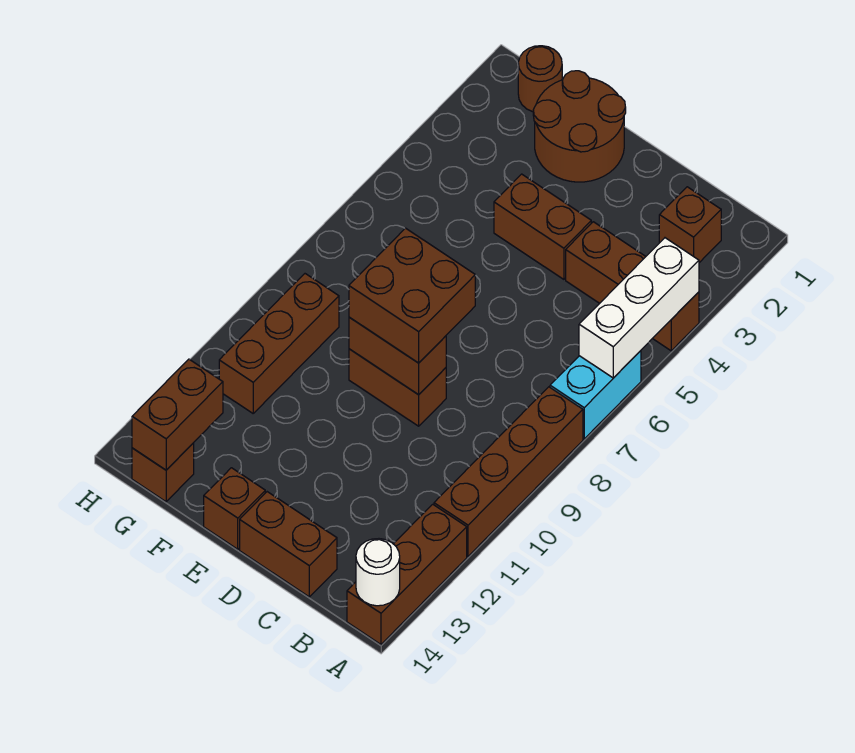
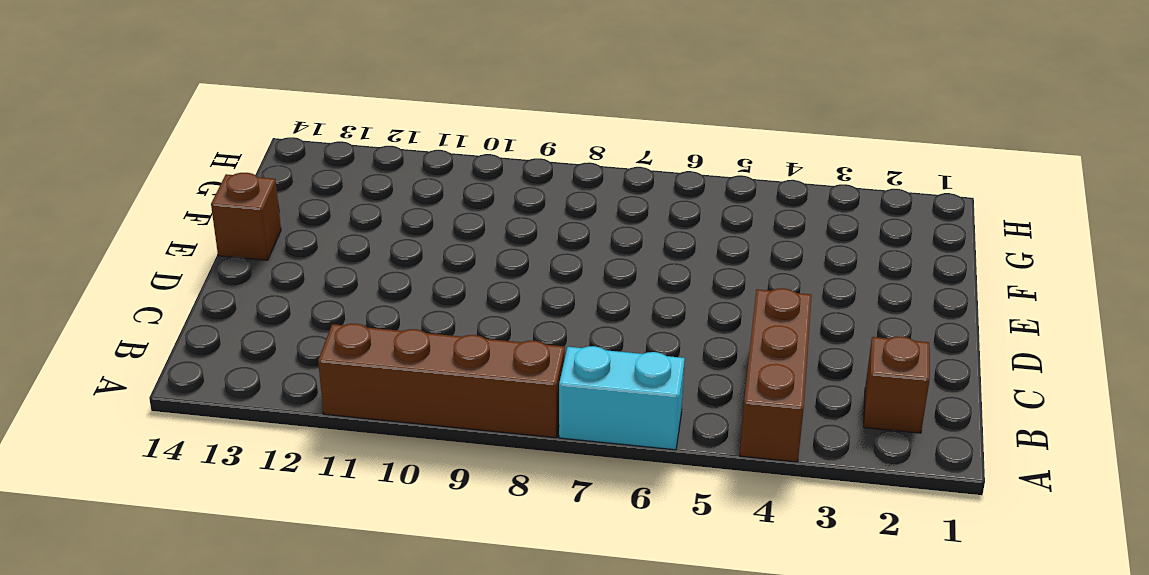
none -> brown 1x3 brick [347,504,467,644]
none -> brown 1x2 brick [240,492,337,597]
none -> brown 1x2 brick [494,174,591,279]

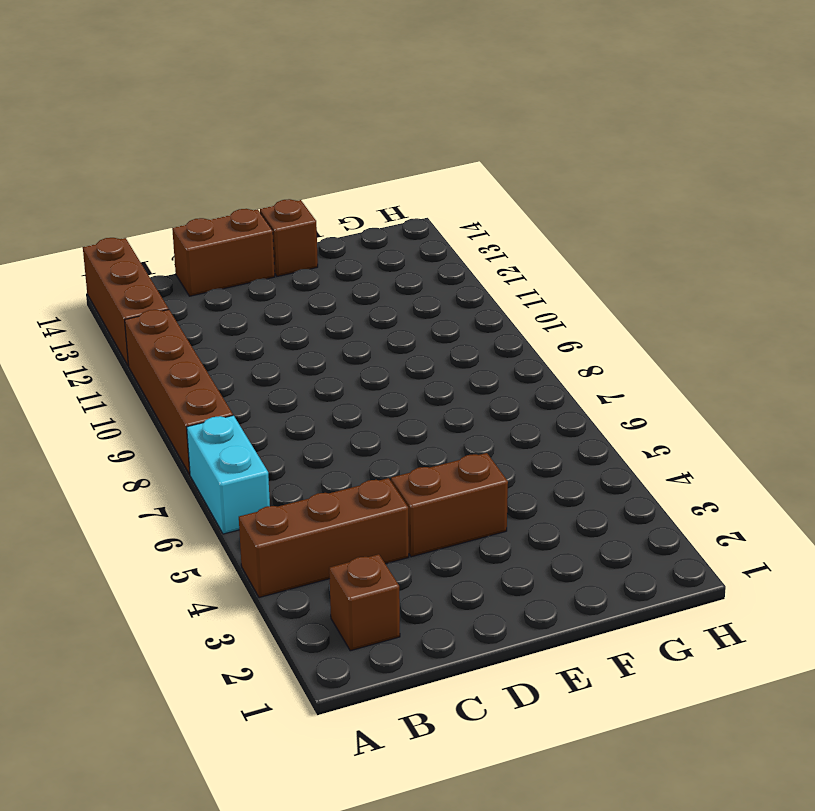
none -> brown 1x2 brick [349,349,446,426]
none -> brown 2x2 round brick [533,71,626,182]
none -> brown 1x1 round brick [518,46,562,112]

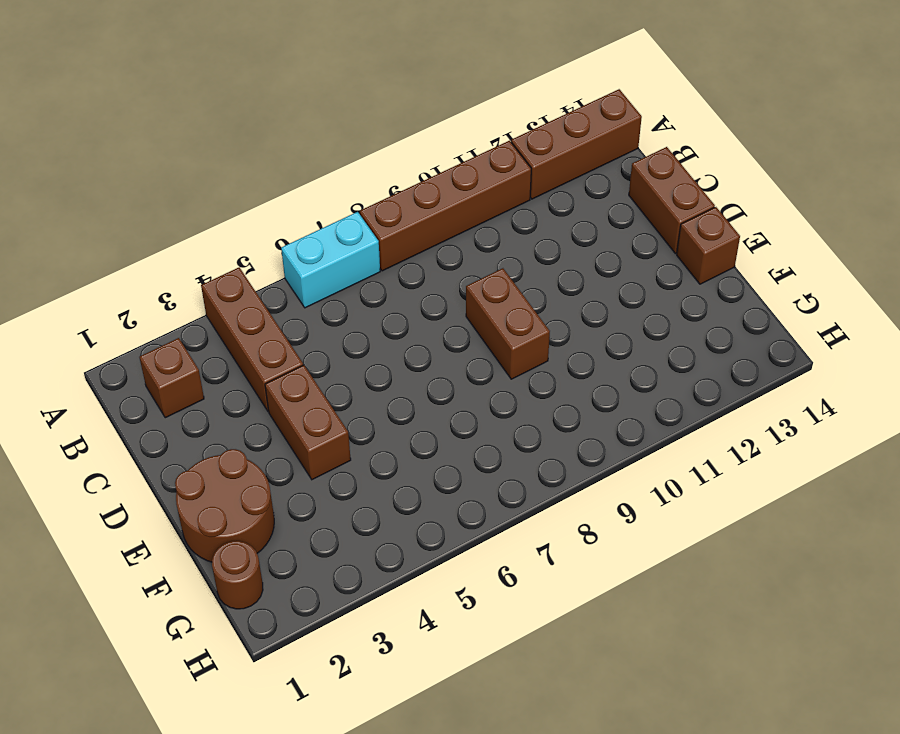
none -> brown 1x3 brick [219,274,339,413]
none -> brown 1x1 brick [132,443,194,502]
none -> white 1x3 brick [579,238,699,378]

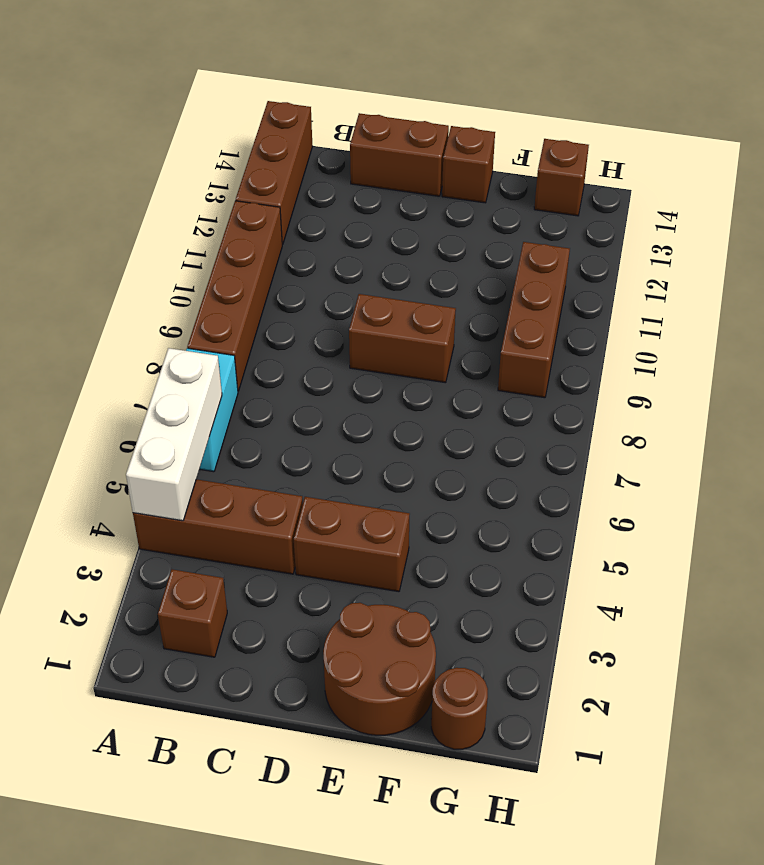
none -> white 1x1 round brick [356,539,400,606]
none -> brown 1x2 brick [349,317,446,395]
none -> brown 1x2 brick [132,359,223,470]

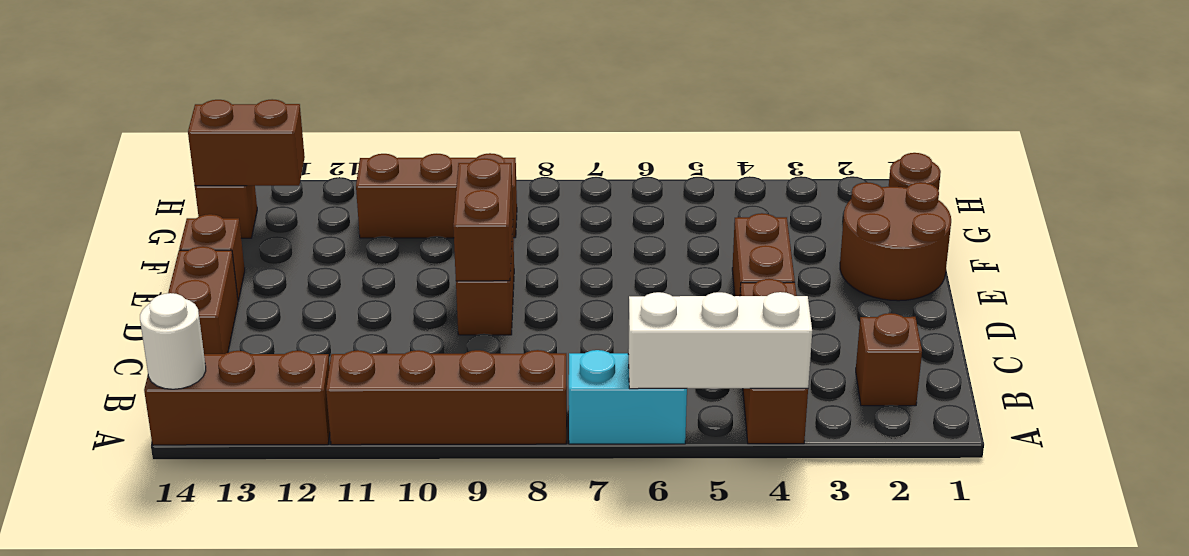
none -> brown 2x2 brick [349,228,475,363]

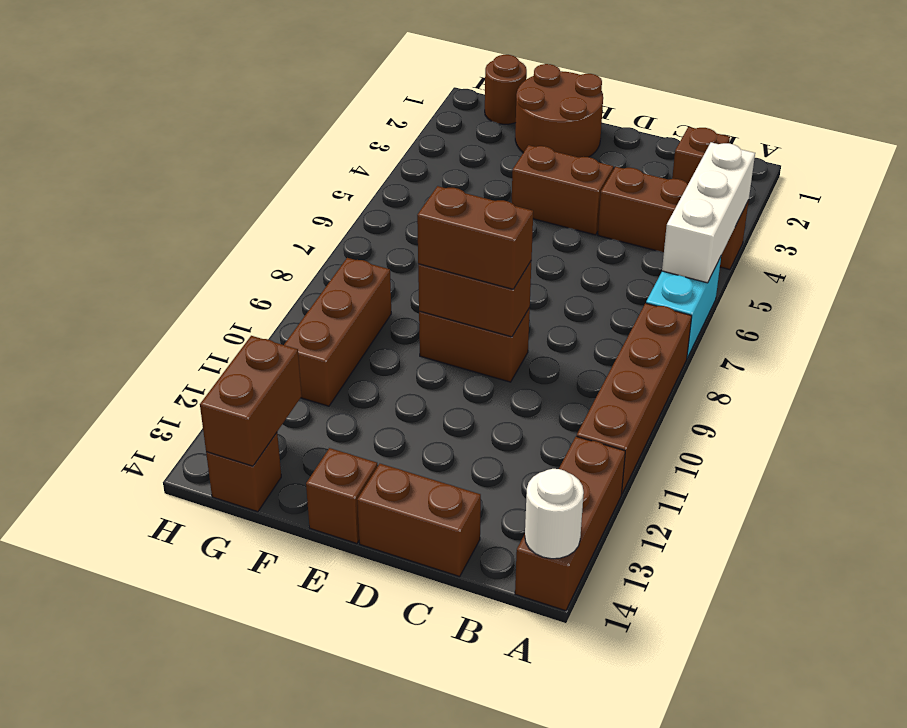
brown 1x2 brick [417,186,533,289] -> brown 2x2 brick [349,228,475,363]

